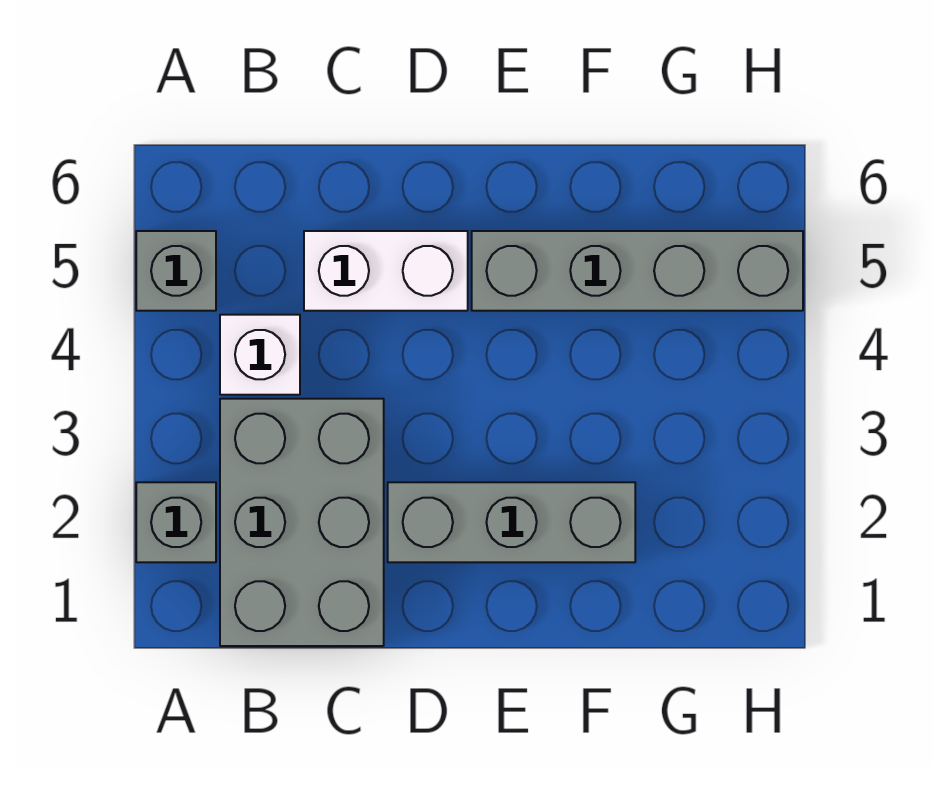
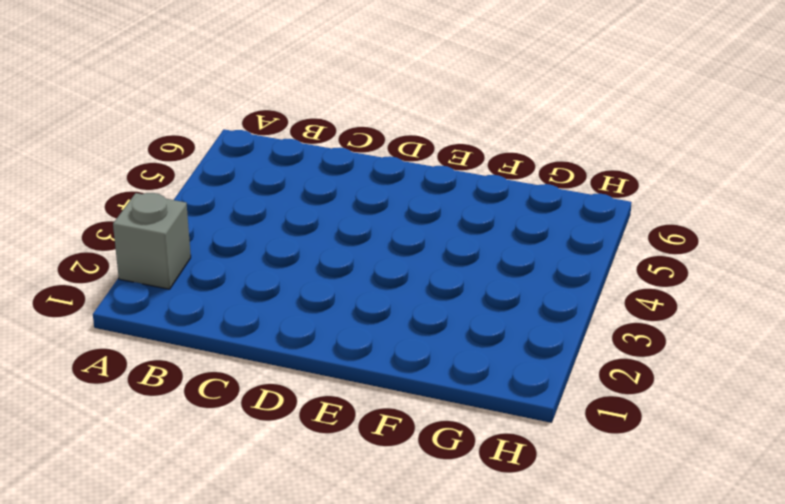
none -> grey 1x1 brick [136,231,216,311]
none -> grey 2x3 brick [220,399,384,646]

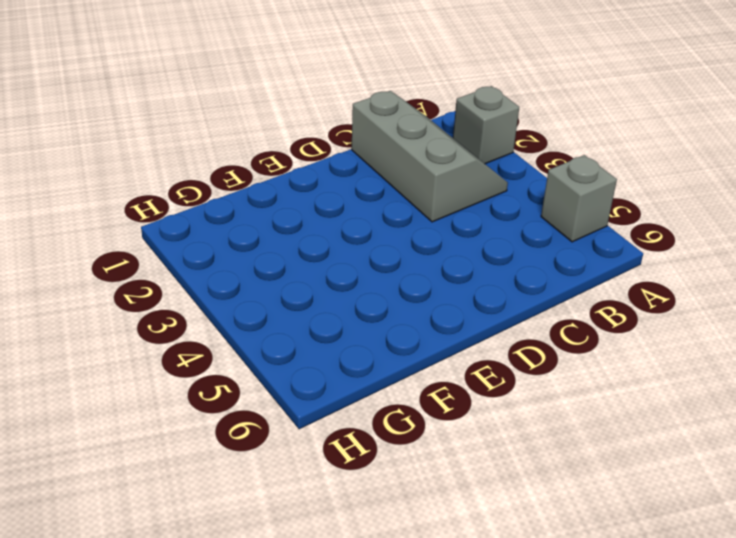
grey 2x3 slope [352,91,508,222] -> grey 2x3 brick [220,399,384,646]
none -> white 1x1 brick [220,315,300,395]
none -> white 1x2 brick [304,231,468,311]

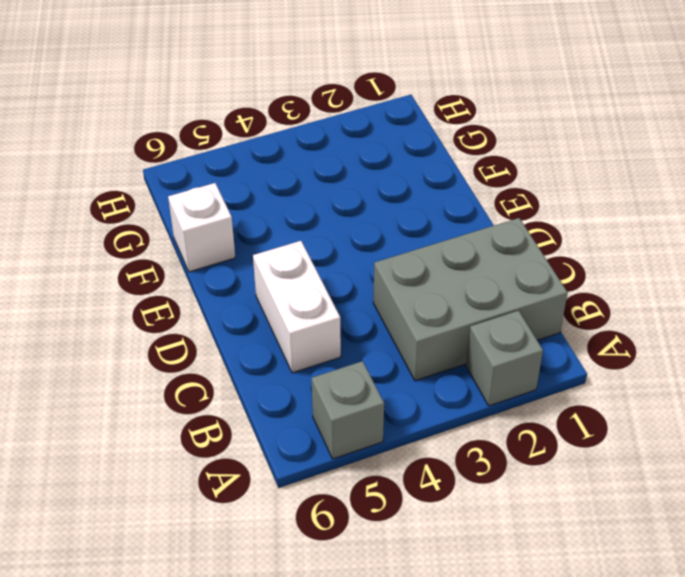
white 1x1 brick [168,183,235,272] -> white 1x1 brick moved to [220,315,300,395]
none -> grey 1x3 brick [388,482,635,562]
none -> grey 1x4 brick [472,231,803,311]

